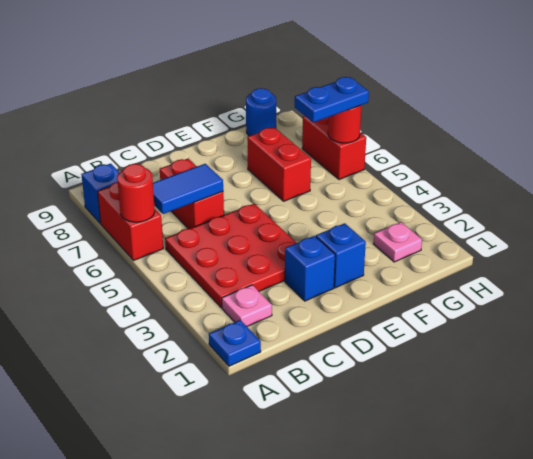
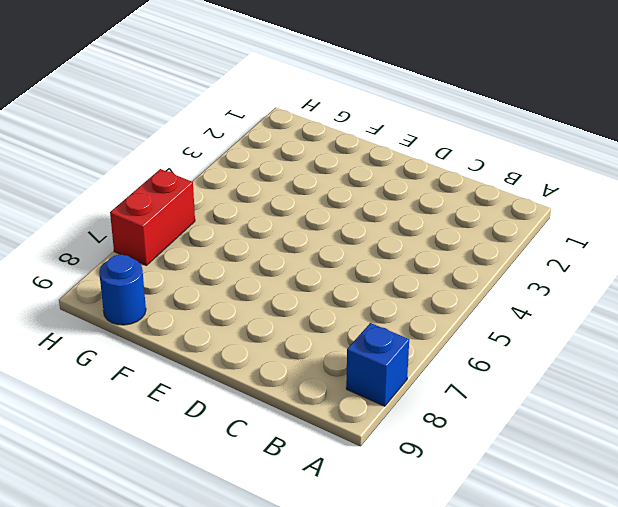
none -> blue 1x1 plate [209,320,261,366]
none -> red 1x2 brick [98,182,163,261]
none -> pink 1x1 plate [222,285,272,326]

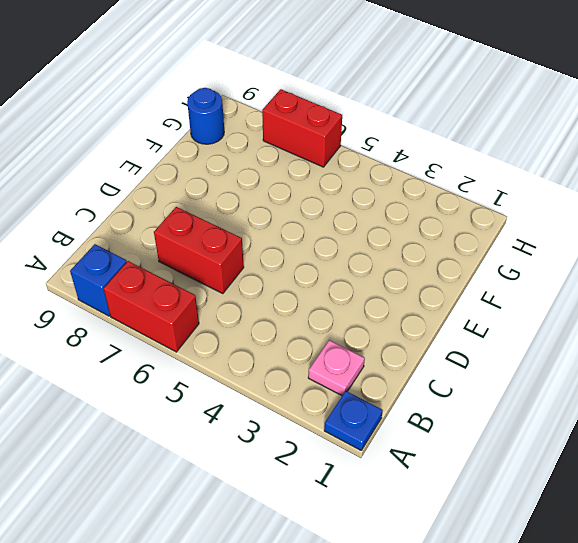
none -> red 3x3 plate [165,204,296,308]
none -> blue 1x1 brick [285,236,335,301]
none -> blue 1x1 brick [316,223,366,288]

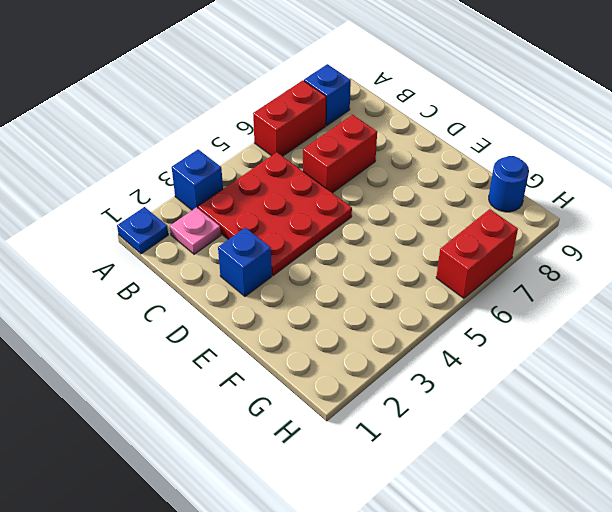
blue 1x1 brick [172,150,223,210] -> blue 1x1 brick moved to [316,223,366,288]
none -> red 1x2 brick [247,127,311,201]
none -> pink 1x1 plate [373,222,422,262]
none -> red 1x1 round brick [117,164,155,222]

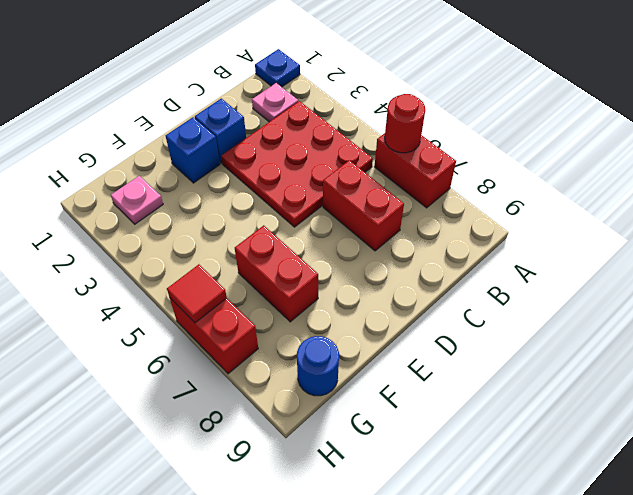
red 1x1 tile [167,264,227,323] -> red 1x1 round brick [328,105,362,143]
none -> blue 1x1 brick [81,164,119,224]
none -> blue 1x2 tile [153,164,223,214]
none -> blue 1x2 plate [295,77,369,122]

